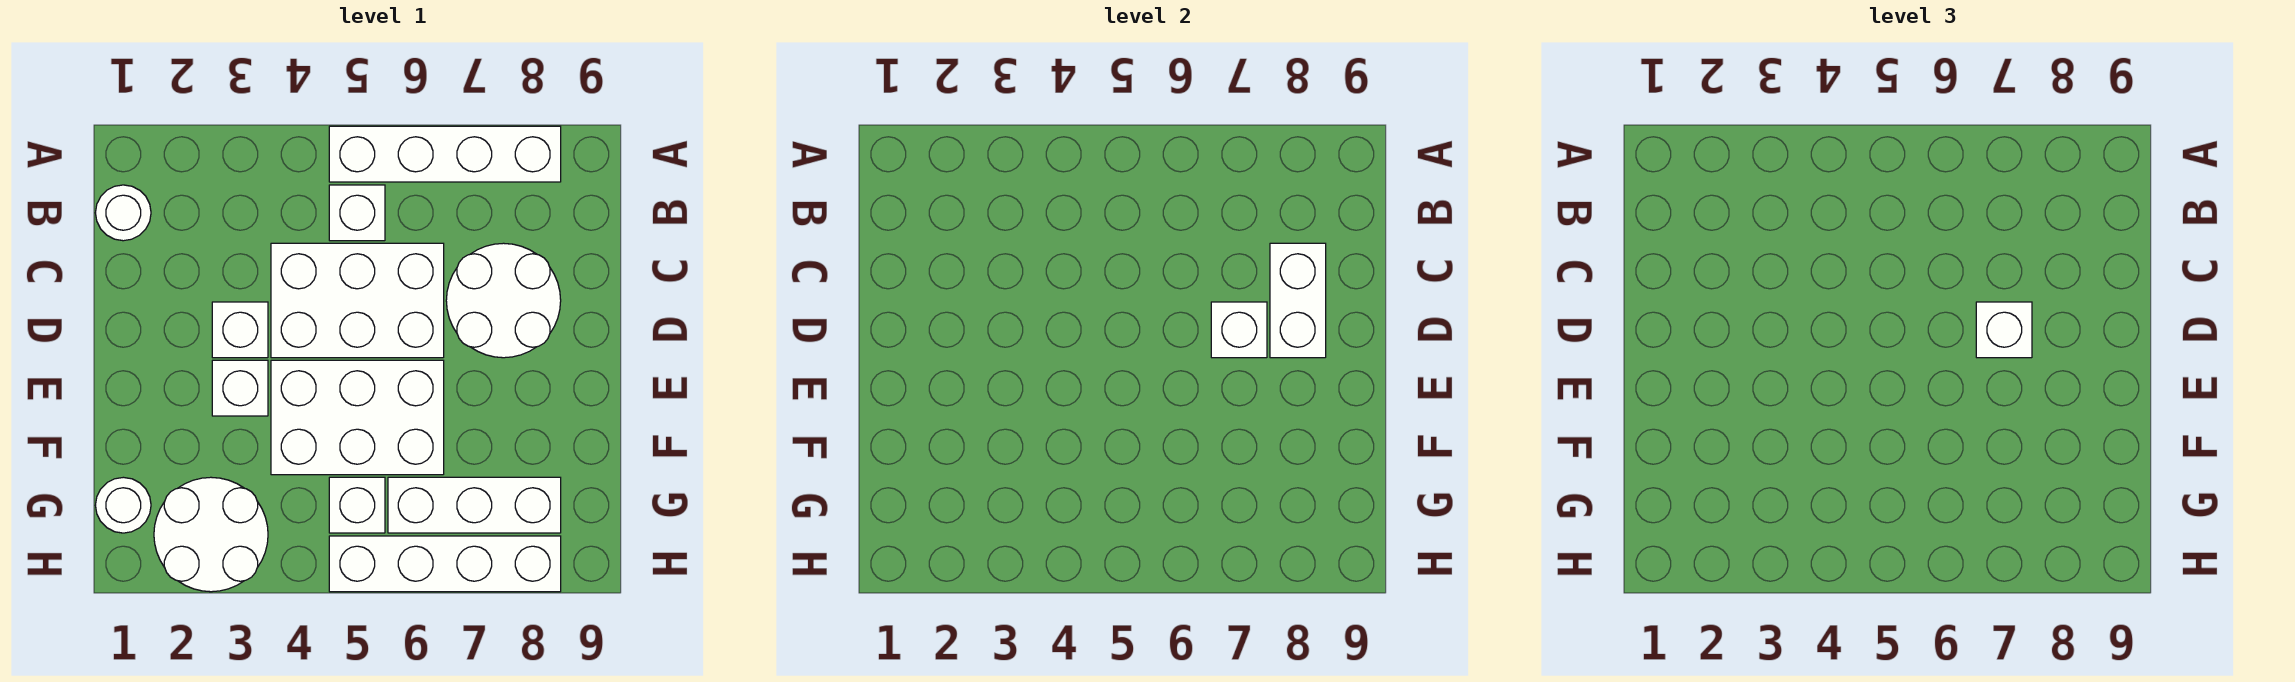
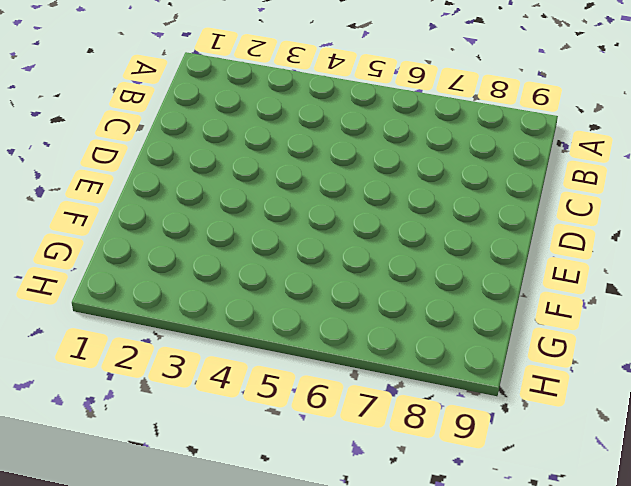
none -> white 1x4 brick [329,126,561,182]
none -> white 1x1 round brick [95,185,151,241]
none -> white 1x1 brick [329,185,385,241]

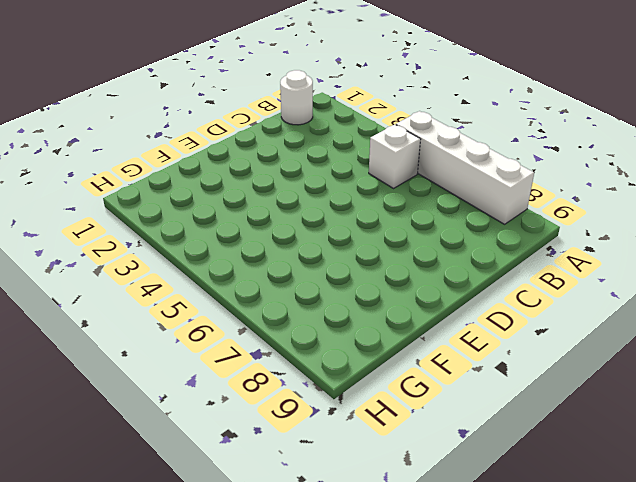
none -> white 2x3 brick [271,243,444,358]
none -> white 2x2 round brick [446,243,561,358]
none -> white 1x1 brick [212,302,268,358]

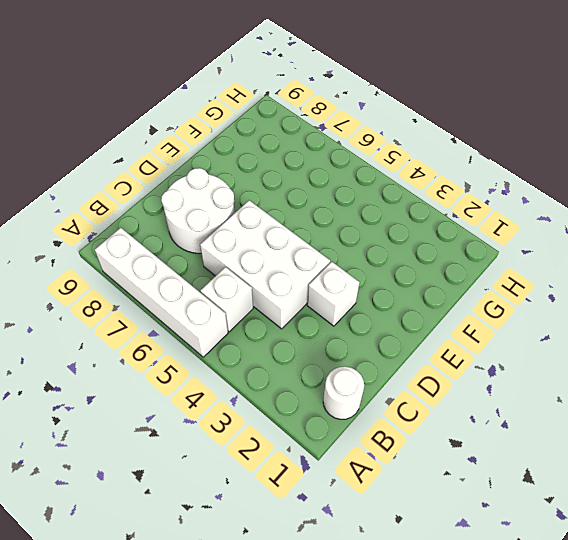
none -> white 1x1 brick [212,360,268,416]
none -> white 2x3 brick [271,360,444,475]
none -> white 1x1 round brick [95,477,151,533]

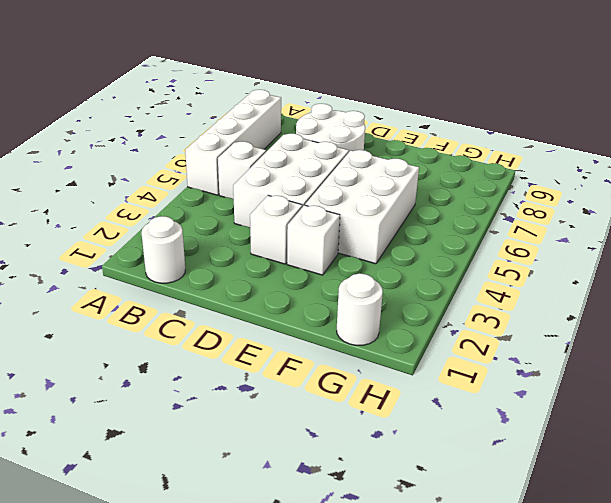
none -> white 2x2 round brick [154,477,268,592]
none -> white 1x1 brick [329,477,385,533]
none -> white 1x3 brick [388,477,561,533]

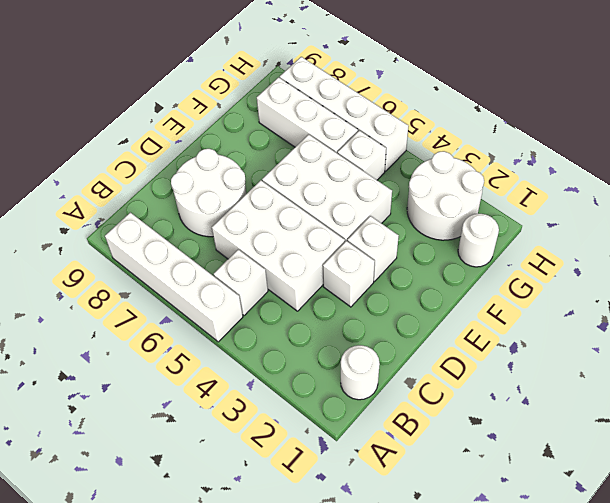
none -> white 1x2 brick [1270,243,1326,358]
none -> white 1x1 brick [1211,302,1267,358]
none -> white 1x1 brick [1976,302,2032,358]

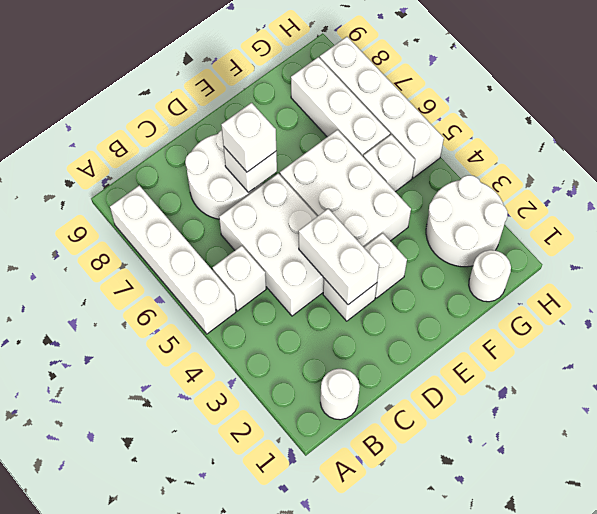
white 1x2 brick [299,208,379,305] -> white 1x2 brick turned to [1270,243,1326,358]

